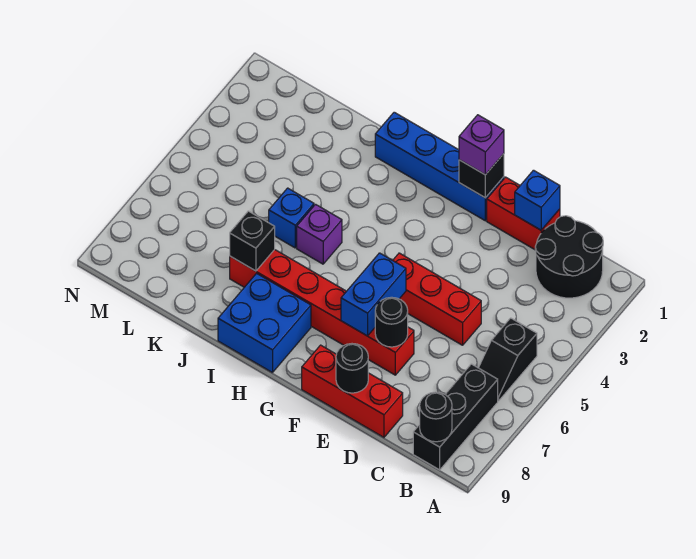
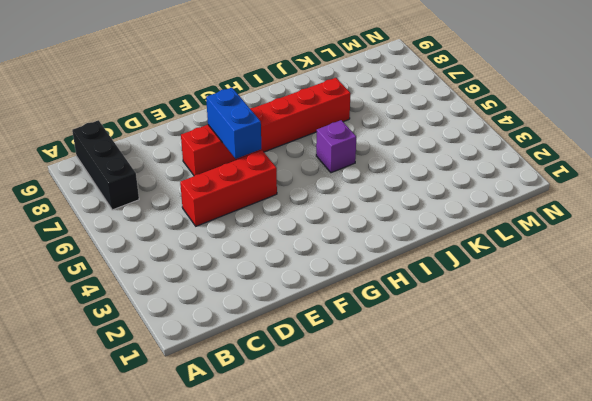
none -> black 2x2 round brick [535,216,603,298]
none -> black 1x2 slope [479,318,537,401]
none -> red 1x2 brick [487,177,560,250]

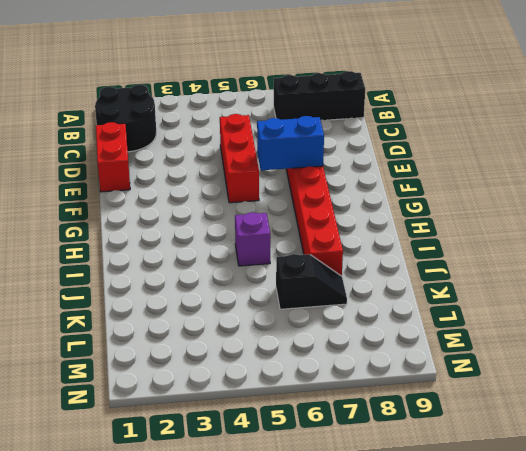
black 1x2 slope [276,254,347,309] -> black 1x2 slope moved to [479,318,537,401]
none -> red 1x3 brick [302,345,403,437]
none -> blue 1x4 brick [375,112,504,221]
none -> blue 2x2 brick [218,274,311,373]

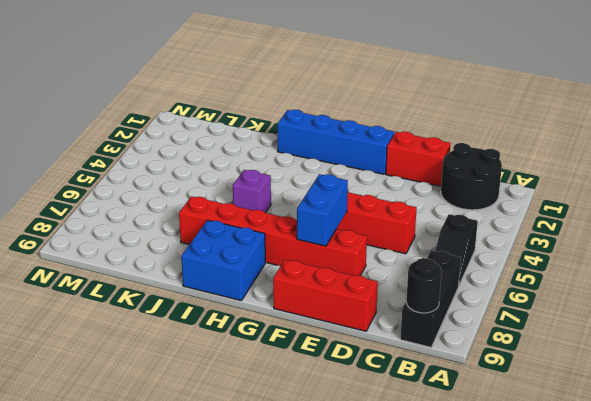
none -> blue 1x1 brick [269,188,314,248]
none -> blue 1x1 brick [515,170,560,230]
none -> black 1x1 round brick [375,297,408,347]

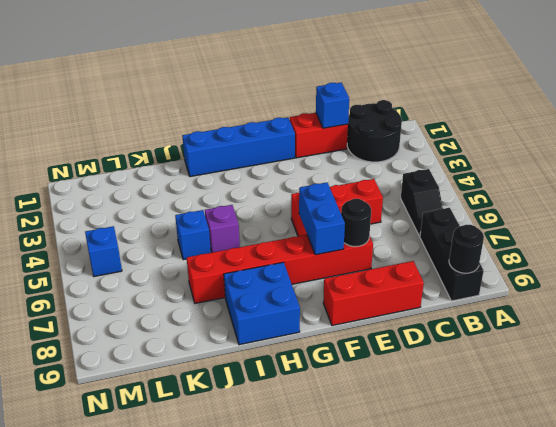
blue 1x1 brick [85,226,122,277] -> none
none -> black 1x1 round brick [336,344,368,393]
none -> black 1x1 brick [459,154,504,198]
none -> black 1x1 brick [230,211,275,271]

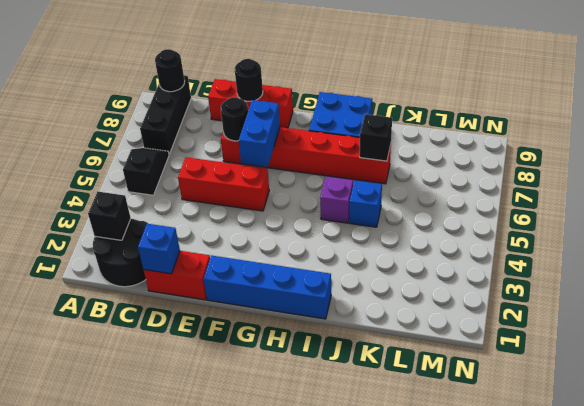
black 1x1 brick [88,192,131,240] -> black 1x1 brick moved to [459,154,504,198]
none -> purple 1x1 brick [459,115,504,175]

